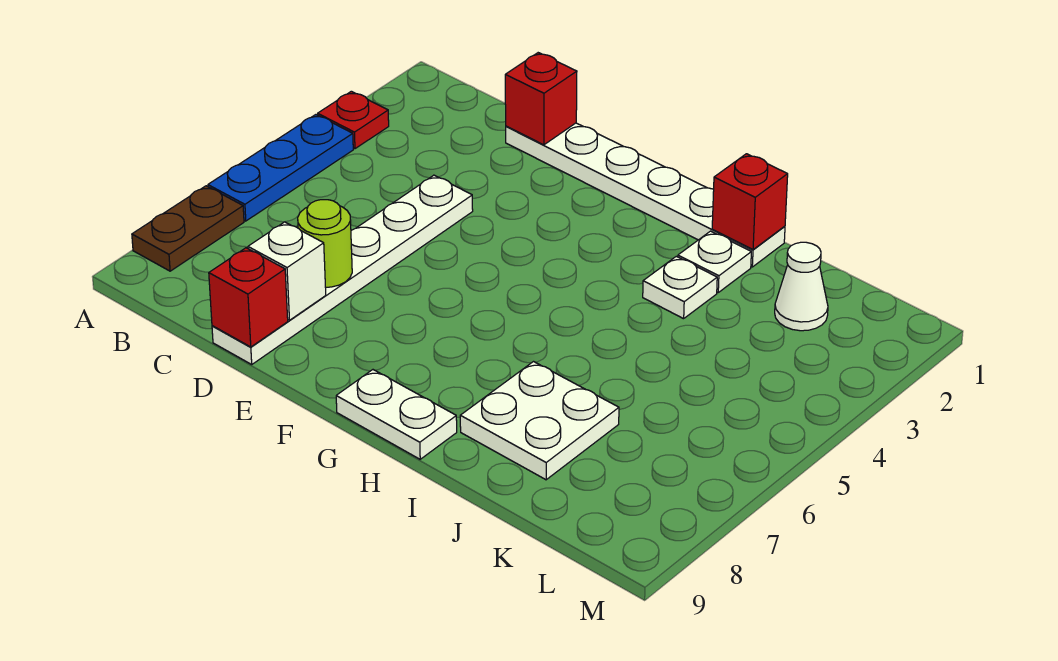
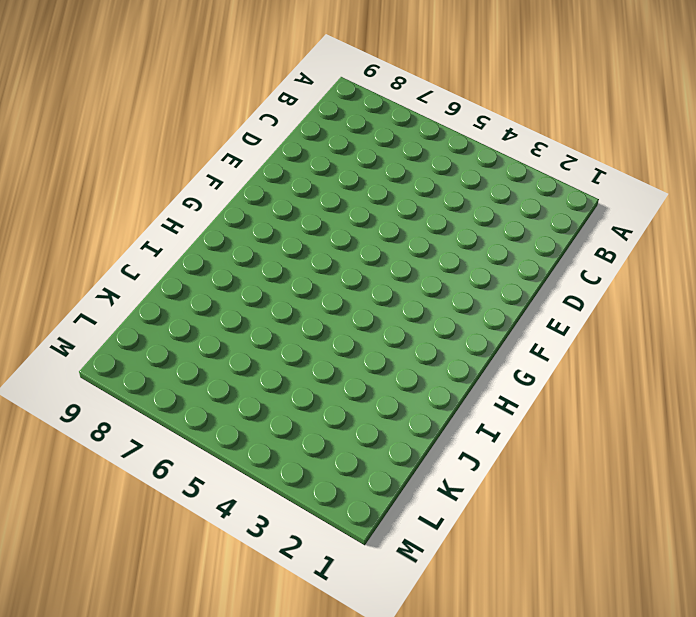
none -> red 1x1 plate [318,91,389,149]
none -> blue 1x3 plate [208,115,353,221]
none -> brown 1x2 plate [132,186,244,271]

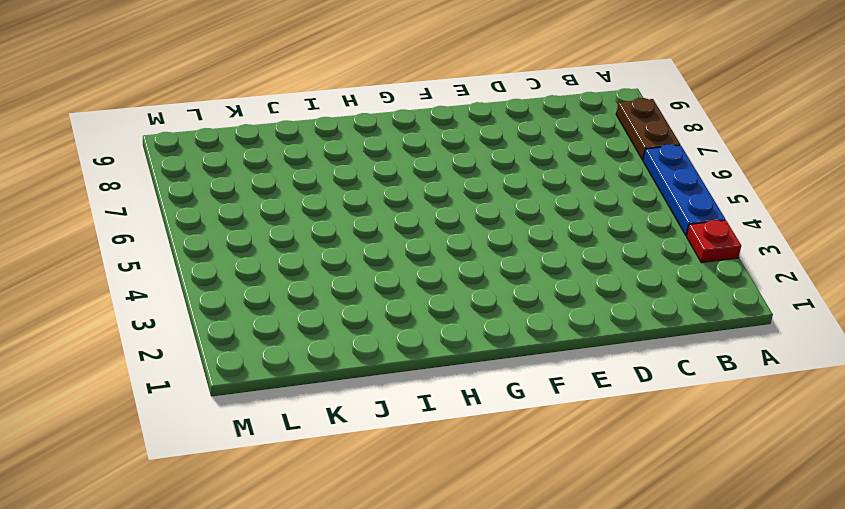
none -> white 1x6 plate [506,123,785,267]
none -> white 1x6 plate [212,175,473,364]
none -> white 1x2 plate [336,370,457,459]

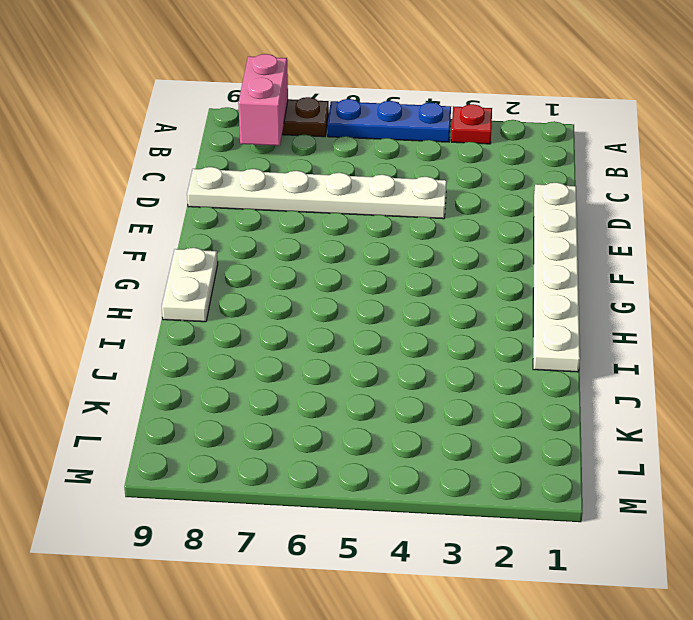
pink 1x2 brick [238,54,288,146] -> none
none -> white 1x1 plate [678,231,751,292]
none -> white 1x1 plate [643,256,717,319]
none -> white 2x2 plate [460,362,619,480]

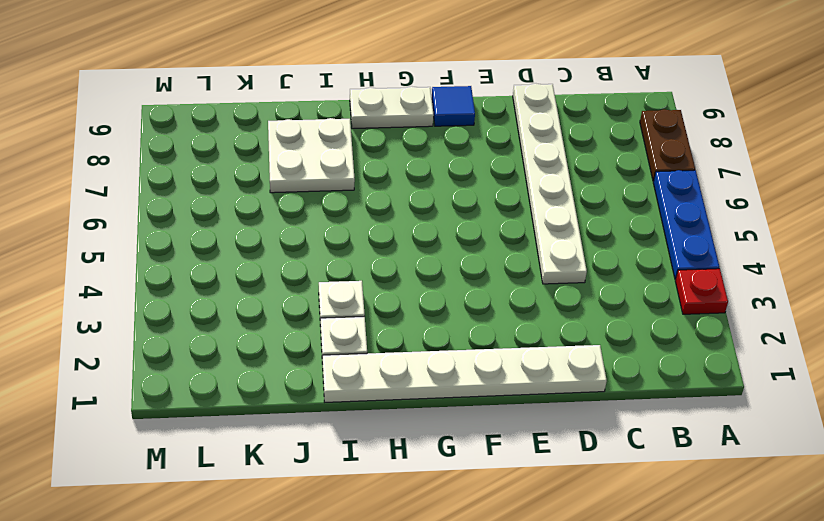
blue 1x1 tile [432,86,475,126] -> none
none -> white 1x1 cone [775,242,828,331]
none -> red 1x1 brick [505,53,577,145]
none -> lime 1x1 round brick [298,200,352,287]

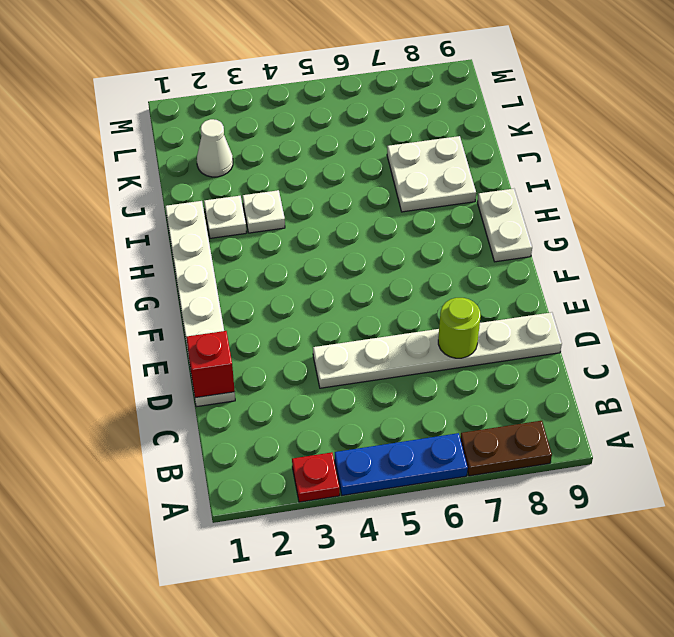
none -> white 1x1 brick [248,222,326,320]
none -> red 1x1 brick [209,248,288,347]
none -> red 1x1 brick [712,154,788,250]

